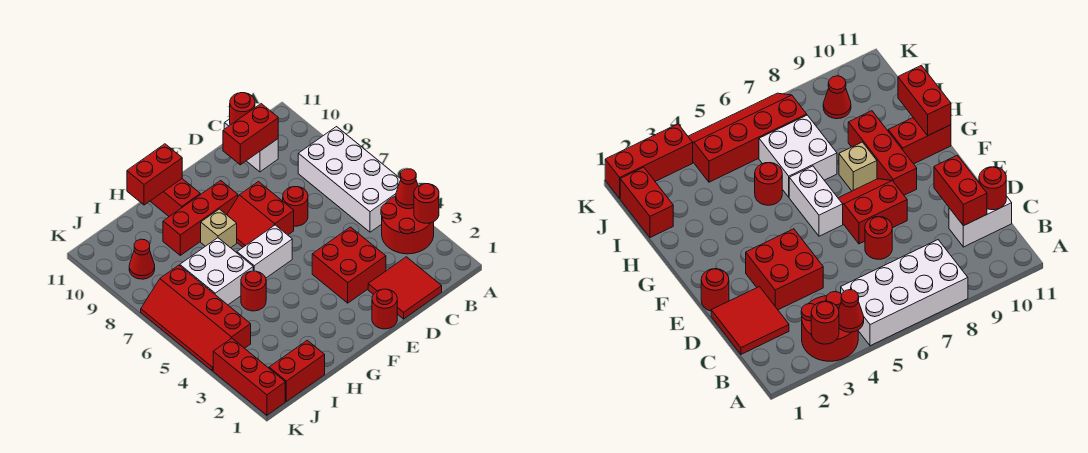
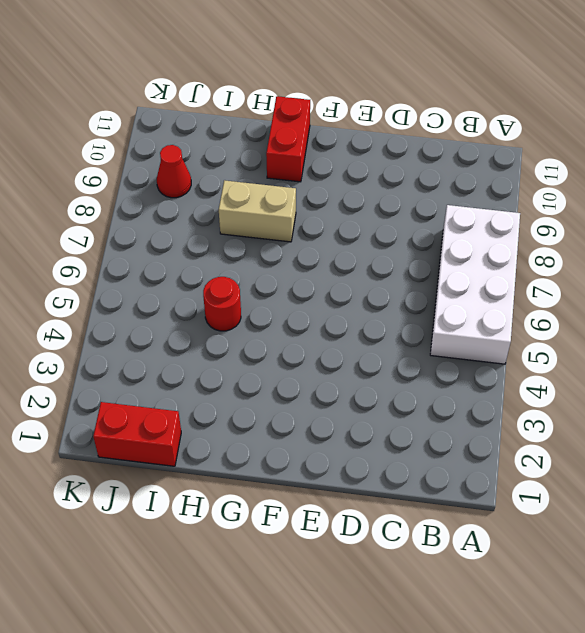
tan 1x2 brick [219,180,296,242] -> tan 1x1 brick [201,209,237,248]
none -> red 2x2 round brick [381,196,434,254]
none -> red 2x2 tile [368,257,442,319]
none -> white 1x2 brick [224,119,278,172]

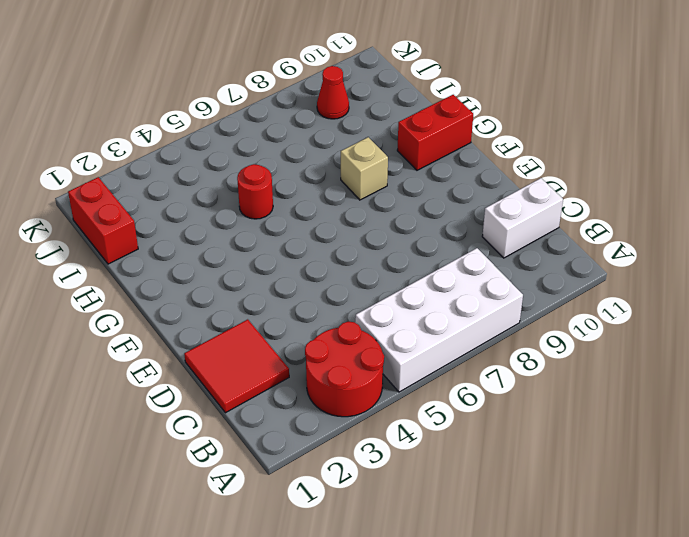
none -> red 2x2 brick [312,227,386,303]
none -> red 1x1 round brick [283,187,308,226]
none -> red 1x1 round brick [372,289,397,329]

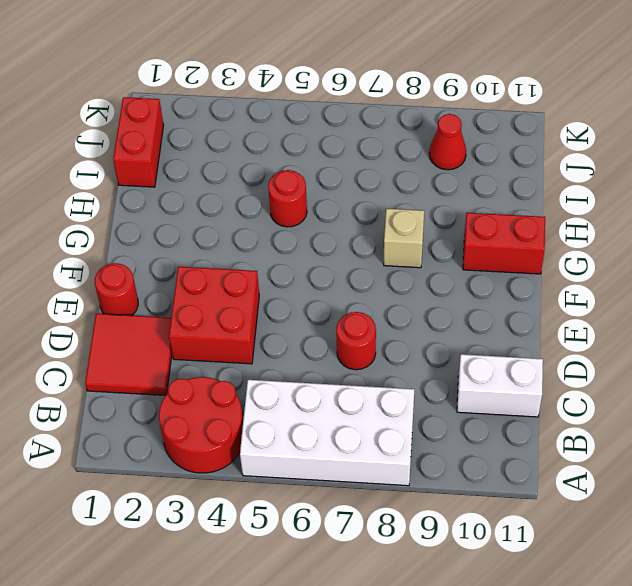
none -> red 2x2 slope [227,182,294,247]
none -> white 1x2 brick [237,225,292,278]
none -> red 1x3 brick [163,181,238,255]

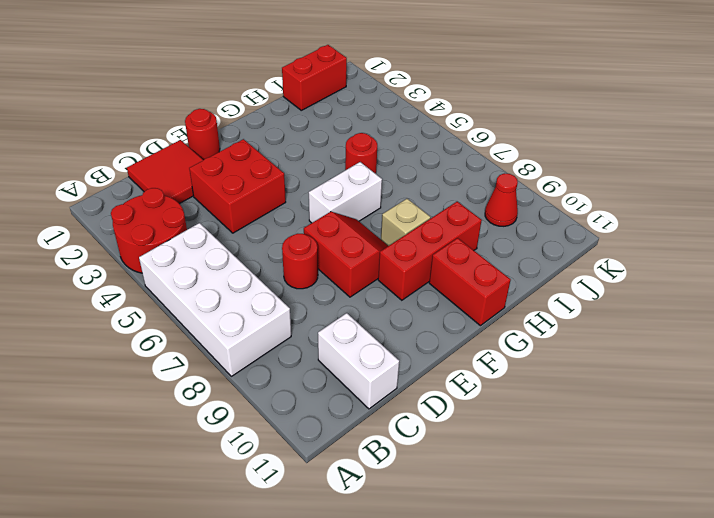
none -> white 2x2 brick [180,238,253,305]
none -> red 2x4 slope [141,265,251,371]
none -> red 1x3 brick [213,338,285,415]

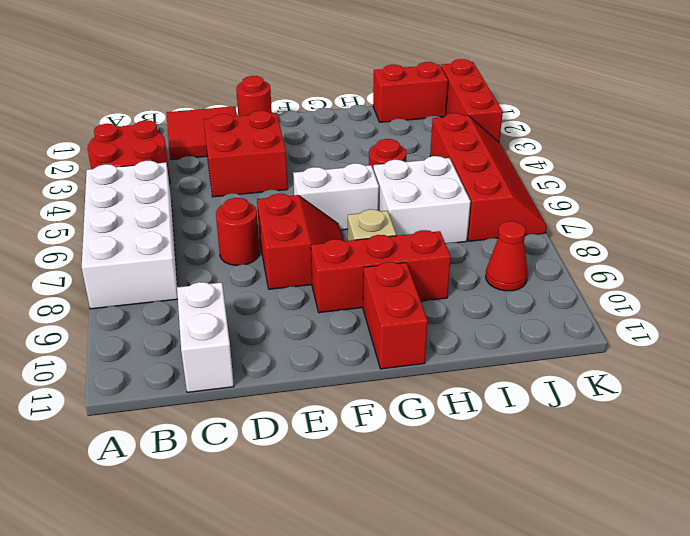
none -> red 1x1 round brick [414,184,439,223]
none -> red 1x1 cone [396,169,418,209]
none -> red 1x2 brick [223,104,278,165]

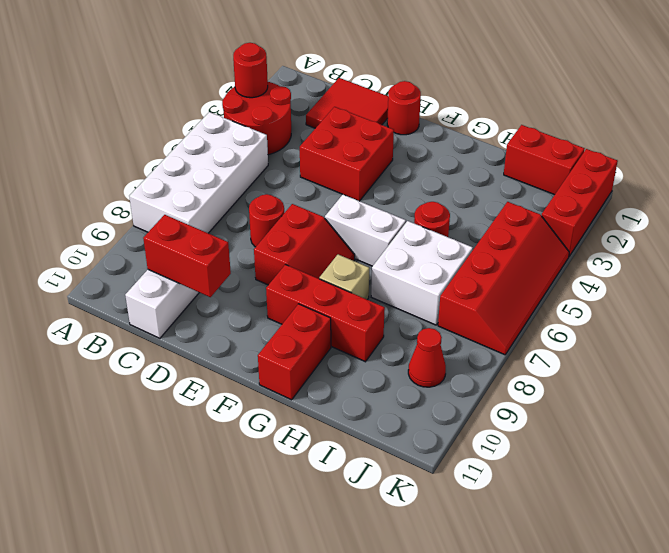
none -> red 1x1 cone [396,169,418,209]
none -> red 1x1 round brick [230,93,255,125]
none -> red 1x2 brick [127,144,182,205]

